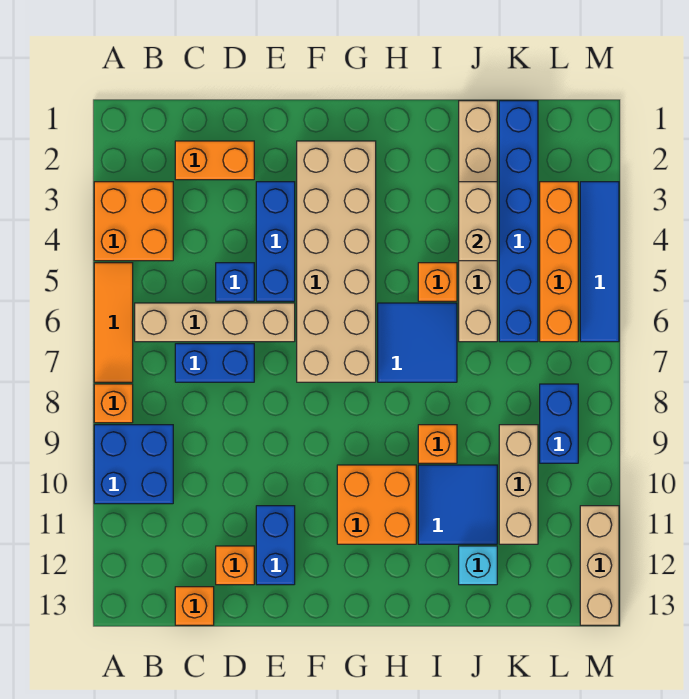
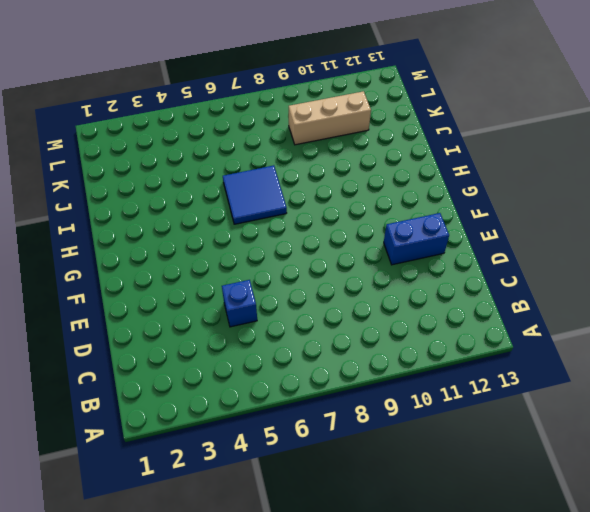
none -> orange 2x2 brick [94,182,173,261]
none -> orange 1x3 tile [94,263,133,382]
none -> orange 1x1 brick [94,384,133,423]

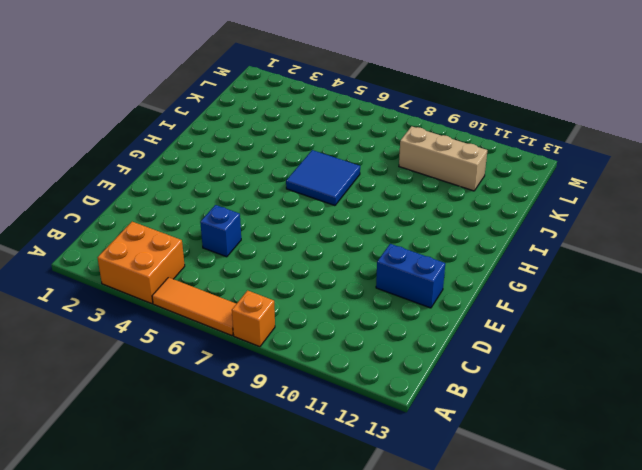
none -> blue 2x2 brick [94,425,173,504]
none -> tan 1x4 brick [135,303,295,342]
none -> orange 1x2 brick [175,141,254,180]

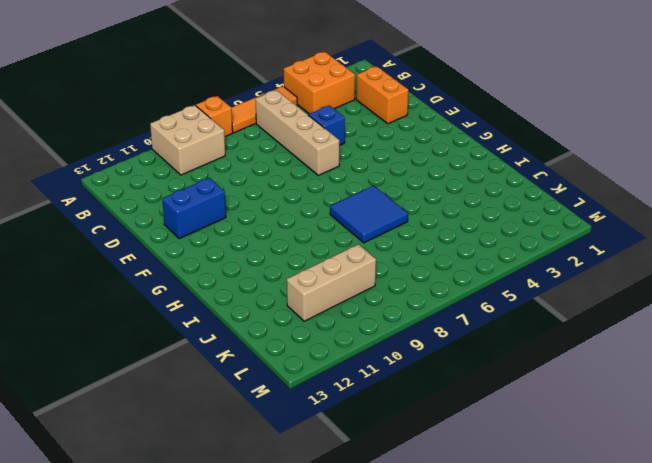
tan 2x2 brick [150,105,225,175] -> blue 2x2 brick [94,425,173,504]
none -> blue 1x2 brick [175,344,254,382]
none -> orange 1x1 brick [175,587,214,625]
none -> orange 1x1 brick [216,546,254,585]

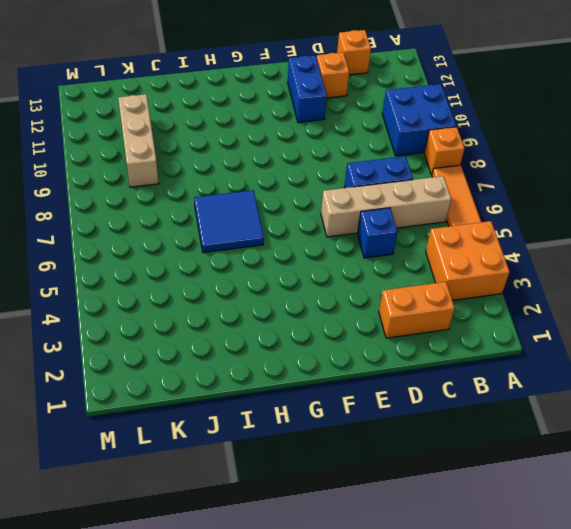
none -> blue 1x3 brick [256,182,295,301]
none -> tan 2x6 brick [297,141,376,382]
none -> orange 2x2 brick [337,465,416,544]

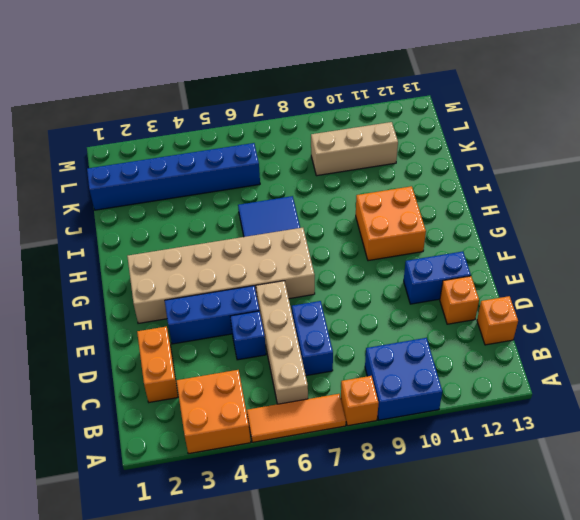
none -> orange 1x1 brick [418,263,457,301]
none -> orange 1x1 brick [418,425,457,463]
none -> blue 2x2 tile [418,465,497,544]

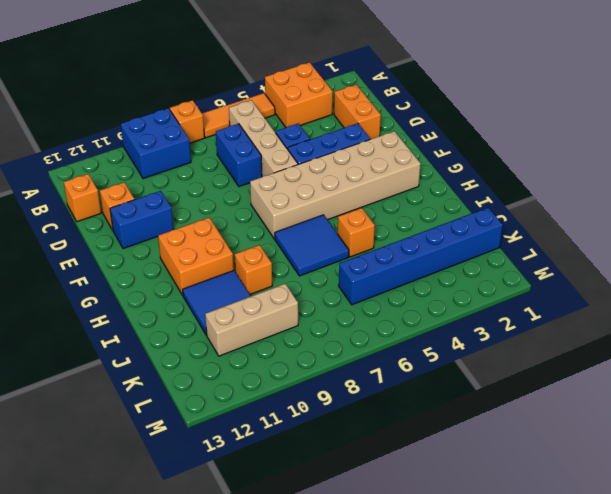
none -> tan 1x6 brick [459,101,497,342]
none -> cyan 1x1 brick [459,546,497,585]
none -> orange 1x4 brick [540,182,578,342]

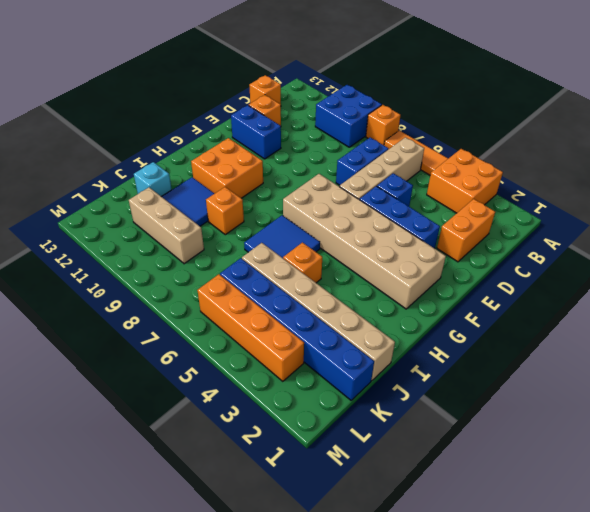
none -> blue 1x2 brick [540,384,578,463]
none -> blue 1x4 tile [580,182,619,342]
none -> tan 1x3 brick [580,506,619,625]

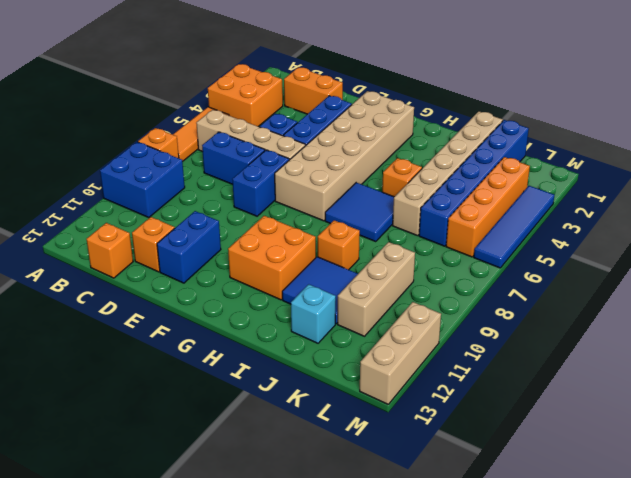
blue 1x2 brick [232,150,289,216] -> blue 1x2 brick moved to [540,384,578,463]
none -> tan 1x2 brick [459,182,497,261]

